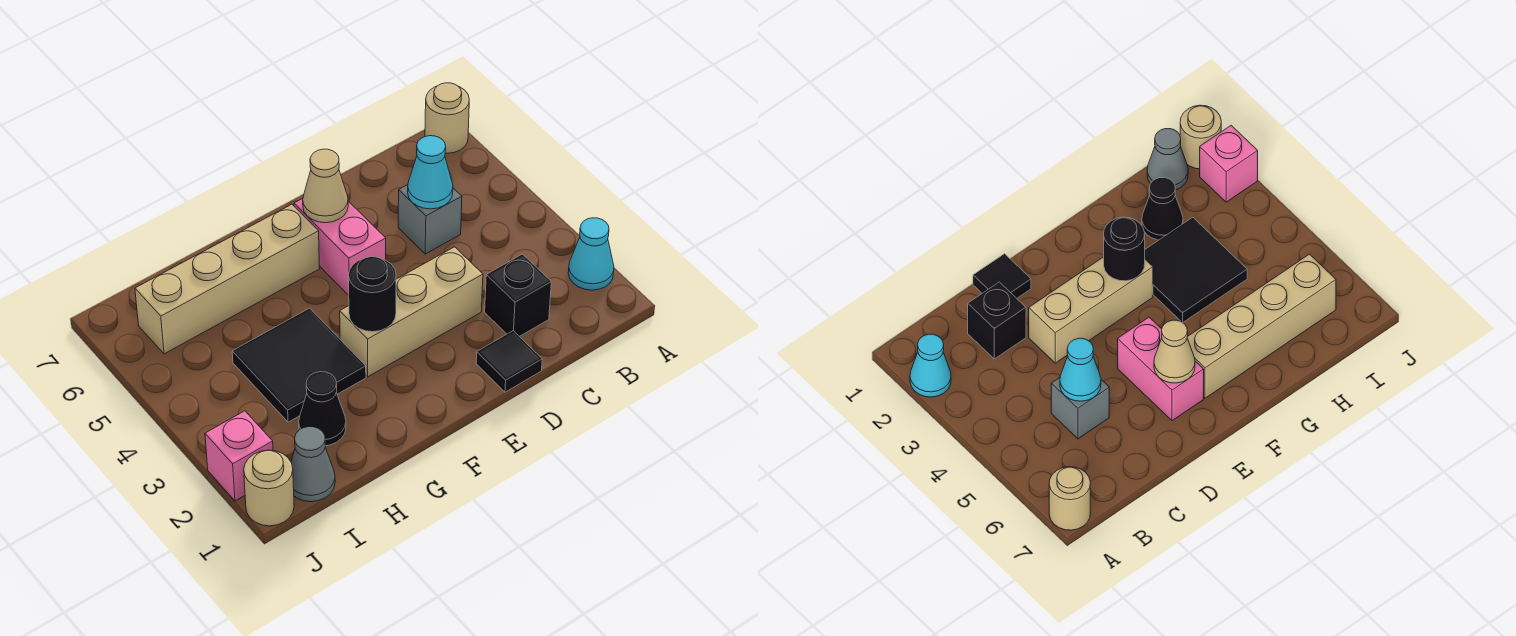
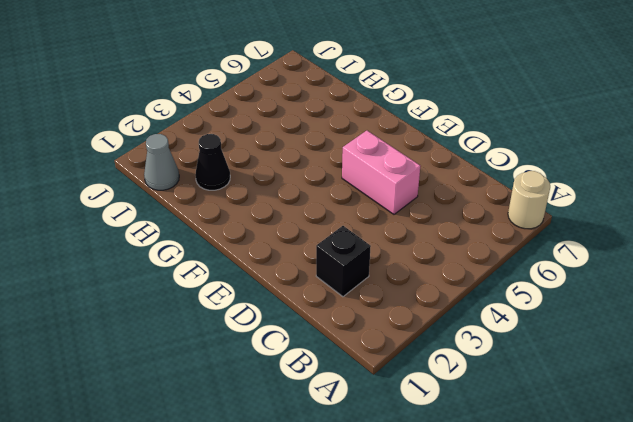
pink 1x2 brick [342,131,420,214] -> pink 1x2 brick turned to [294,199,386,296]
none -> cyan 1x1 cone [568,218,614,290]
none -> grey 1x1 brick [398,185,462,254]
none -> black 1x1 tile [476,331,542,392]

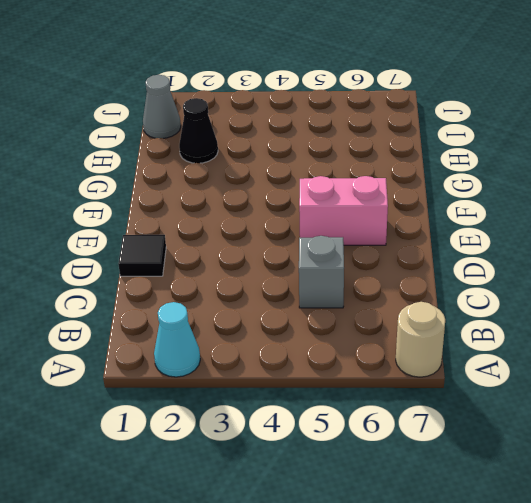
none -> black 1x1 brick [485,254,551,337]
none -> tan 1x3 brick [340,247,483,377]
none -> tan 1x4 brick [135,204,320,354]

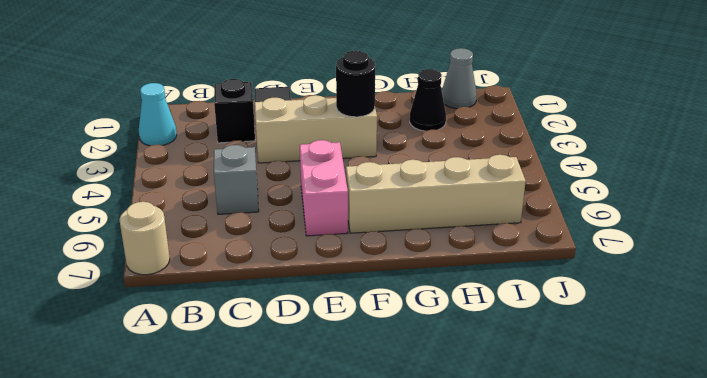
none -> black 2x2 tile [232,308,366,422]
none -> tan 1x1 round brick [244,450,294,526]
none -> pink 1x1 brick [205,411,273,501]

